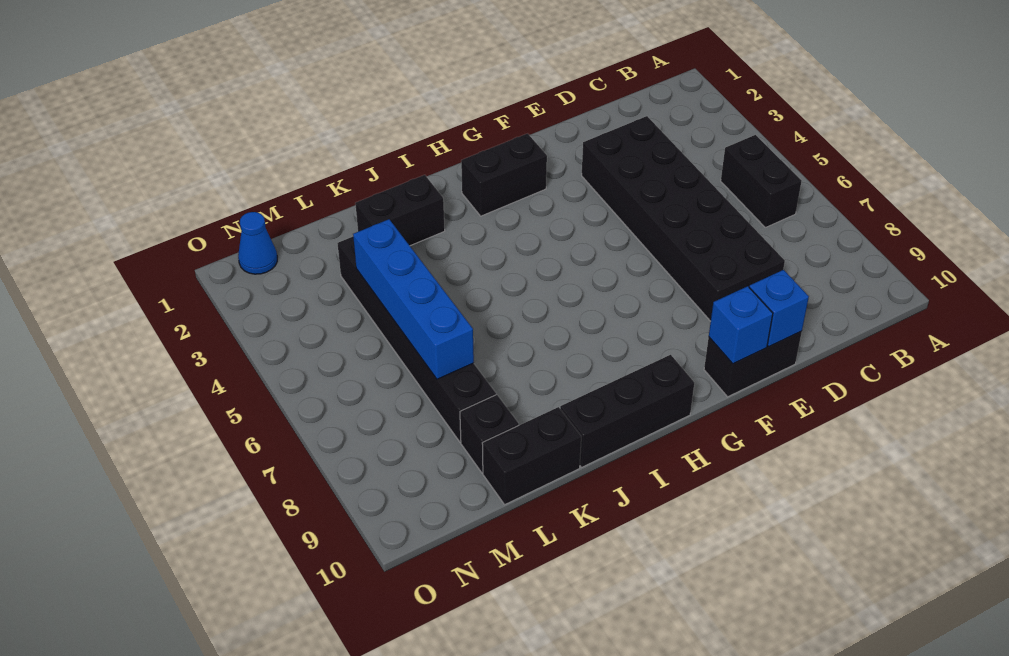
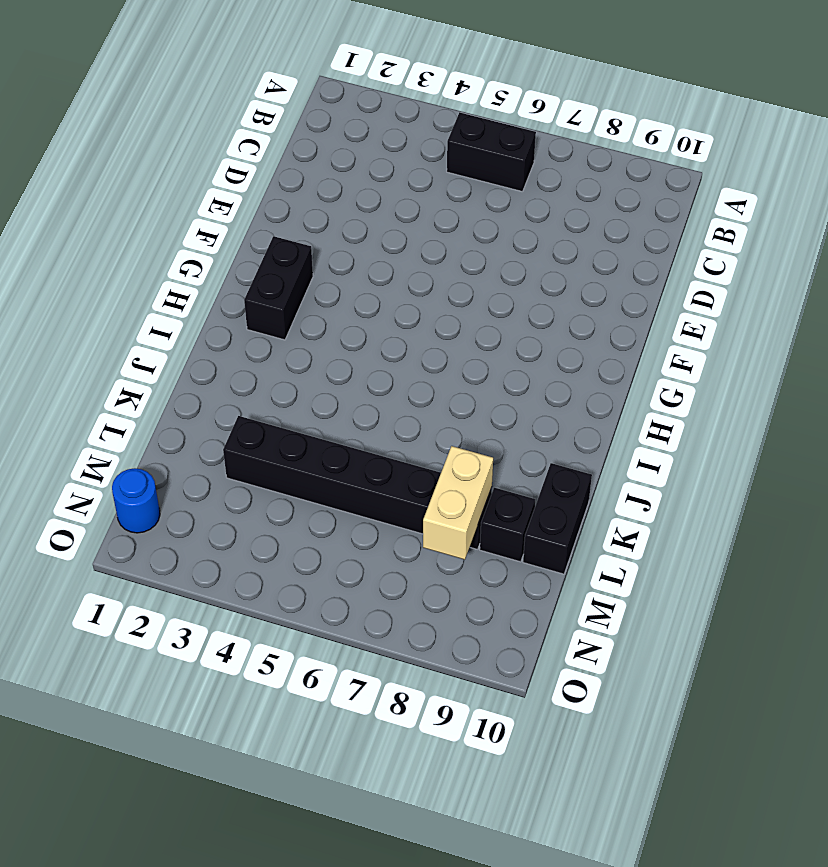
tan 1x2 brick [423,446,493,560] -> none
blue 1x1 round brick [112,468,160,533] -> blue 1x1 cone [238,212,277,274]
none -> black 2x6 brick [582,116,785,321]
none -> black 1x2 brick [704,331,802,397]
none -> black 1x3 brick [560,355,694,467]

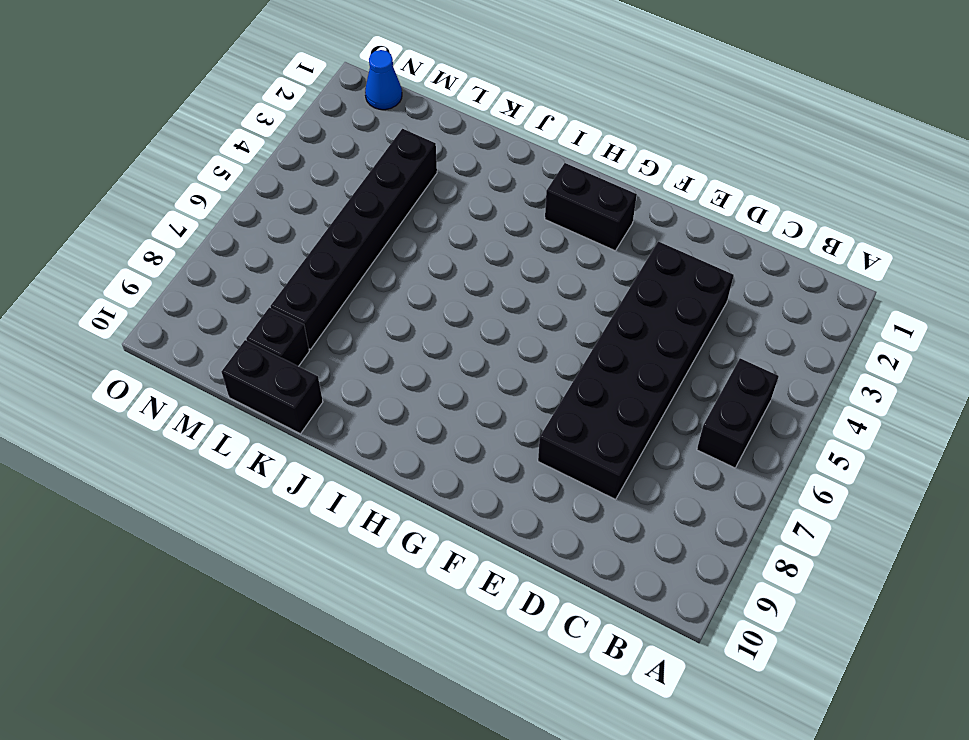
none -> black 1x2 brick [704,331,802,397]
none -> black 1x3 brick [560,355,694,467]
none -> black 1x2 brick [355,175,445,246]

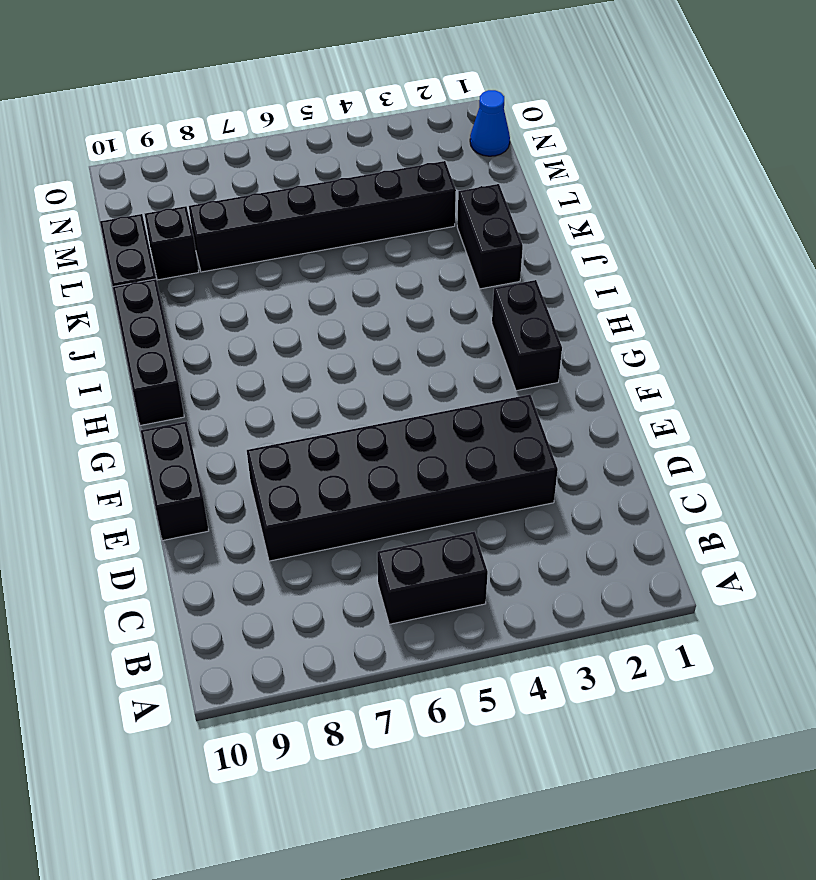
none -> blue 1x1 brick [749,270,809,347]
none -> blue 1x1 brick [709,286,773,364]
none -> blue 1x4 brick [353,219,474,379]

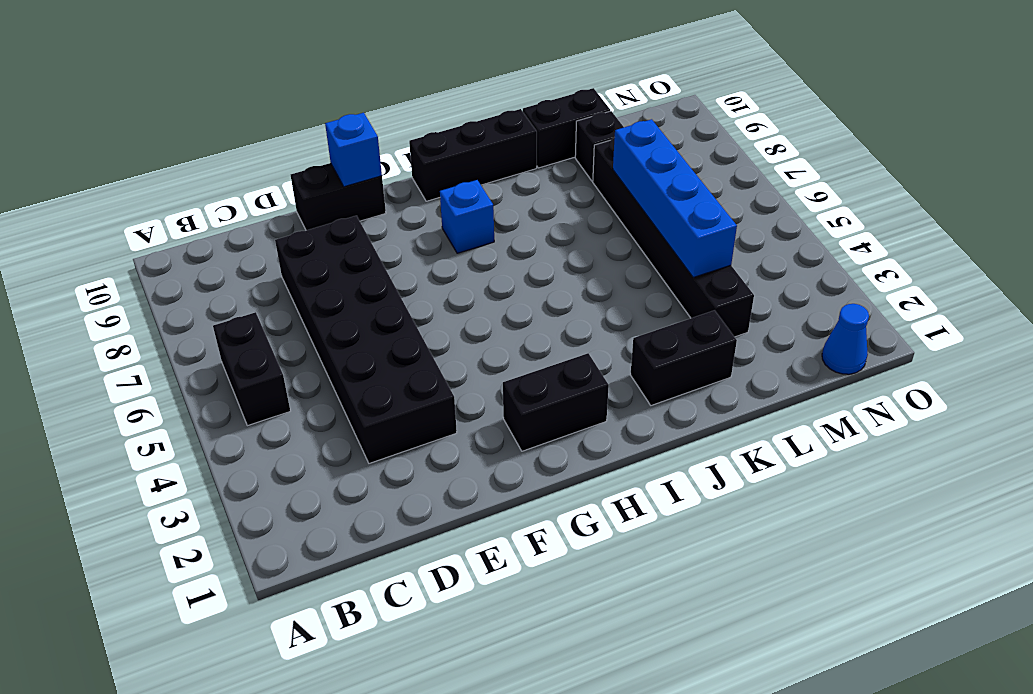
blue 1x1 brick [440,180,494,253] -> blue 1x1 brick moved to [749,270,809,347]

